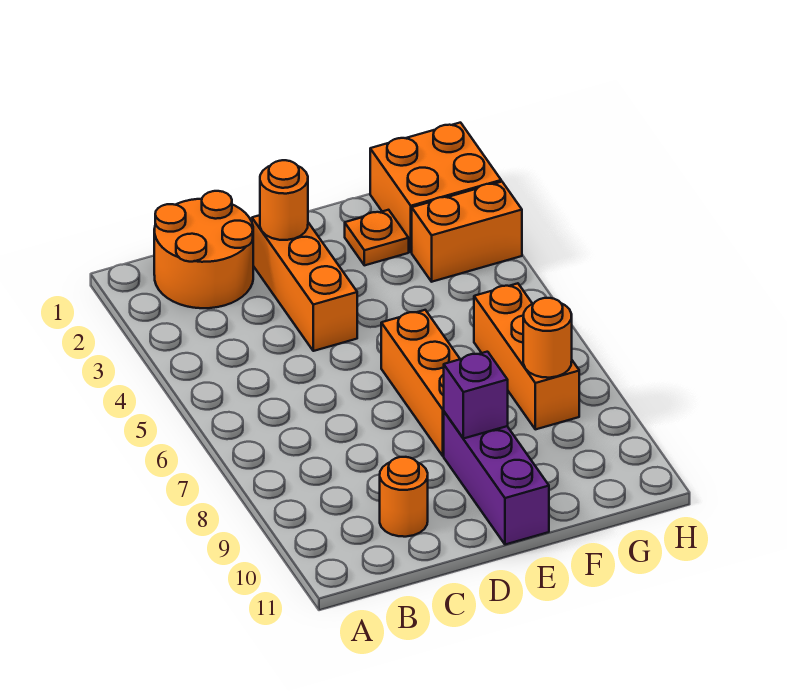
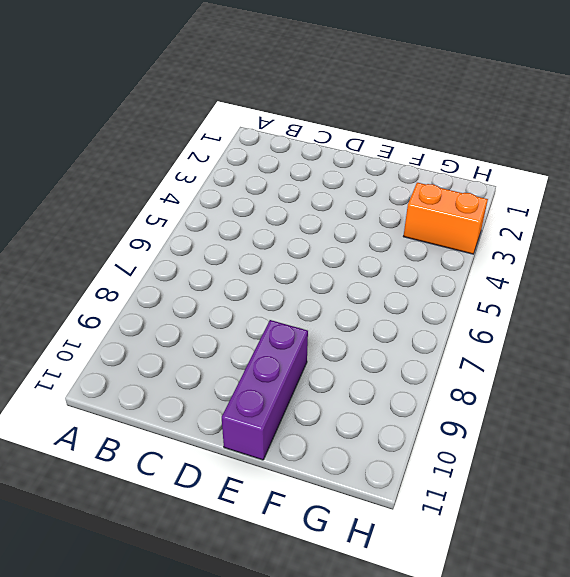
none -> orange 2x2 round brick [154,191,253,308]
none -> orange 1x1 round brick [380,457,428,537]
none -> orange 1x3 brick [252,215,357,351]

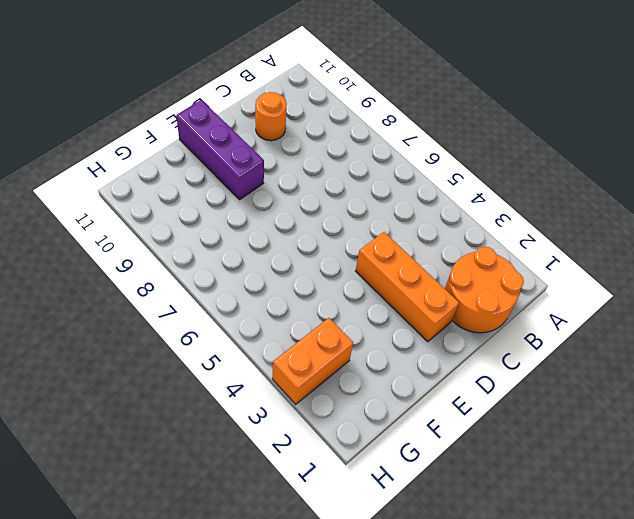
none -> orange 1x3 brick [381,310,460,456]
none -> orange 1x1 plate [345,210,409,265]
none -> orange 2x2 brick [370,123,501,252]

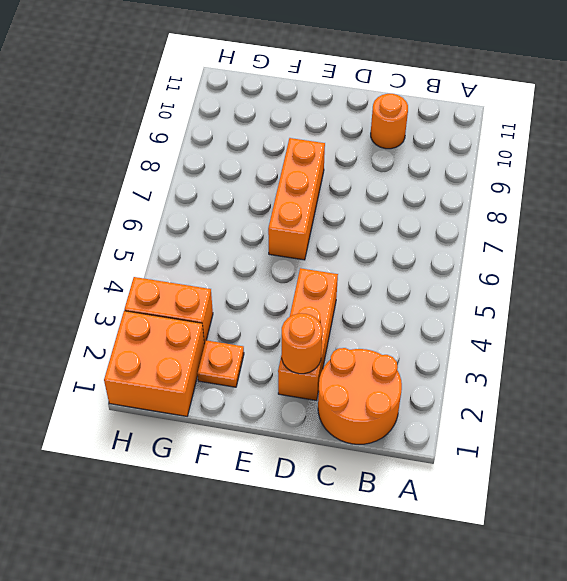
none -> purple 1x3 brick [444,412,549,545]
none -> orange 1x3 brick [474,283,579,429]
none -> purple 1x1 brick [444,352,508,439]

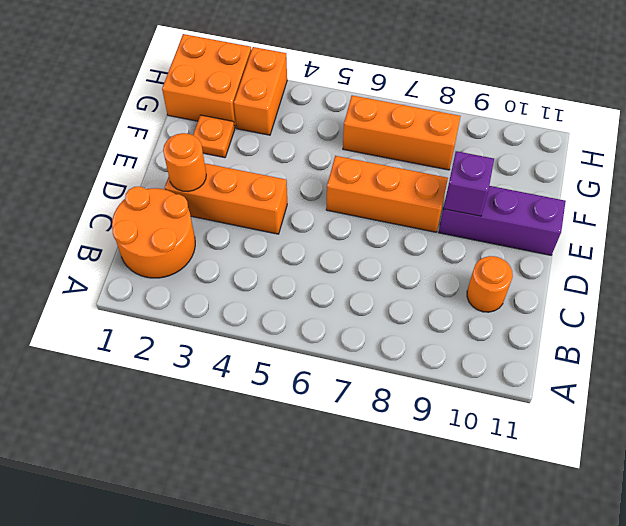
none -> orange 1x1 round brick [523,298,572,378]

